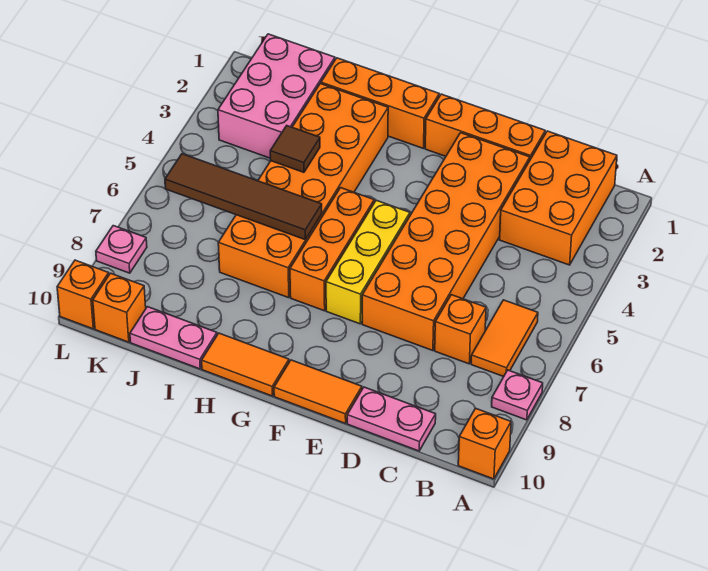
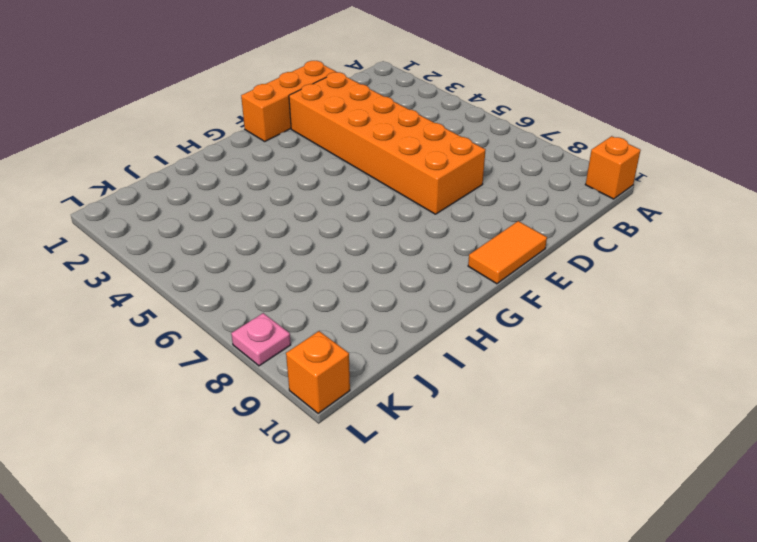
none -> pink 1x1 plate [492,370,543,420]
none -> orange 2x3 brick [499,131,617,265]
none -> orange 1x2 tile [471,300,538,377]

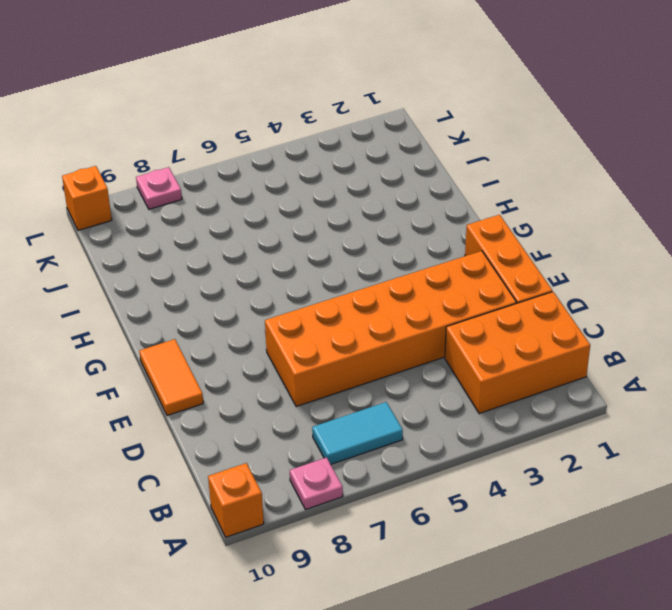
cyan 1x2 tile [312,402,403,464] -> orange 1x2 tile [471,300,538,377]
none -> orange 1x1 brick [435,295,486,364]
none -> pink 1x2 plate [347,387,436,451]
none -> yellow 1x3 brick [326,200,410,324]

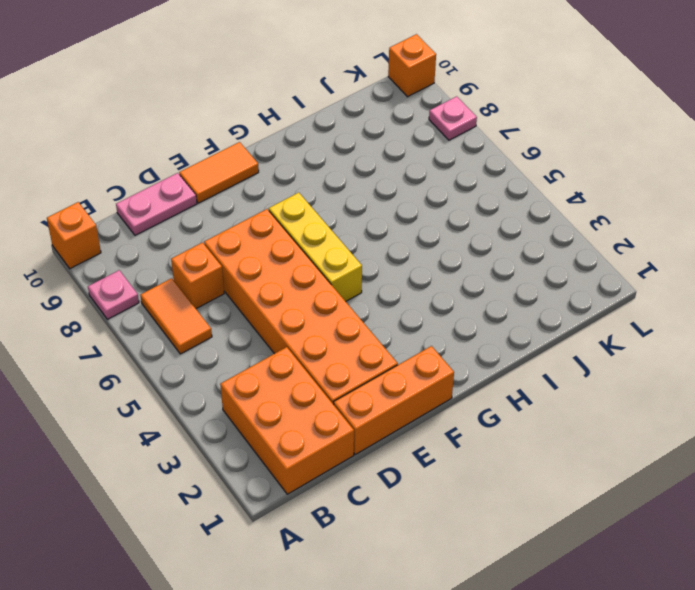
none -> orange 1x3 brick [321,58,439,148]
none -> orange 1x3 brick [290,188,374,311]
none -> orange 1x2 tile [202,333,289,396]

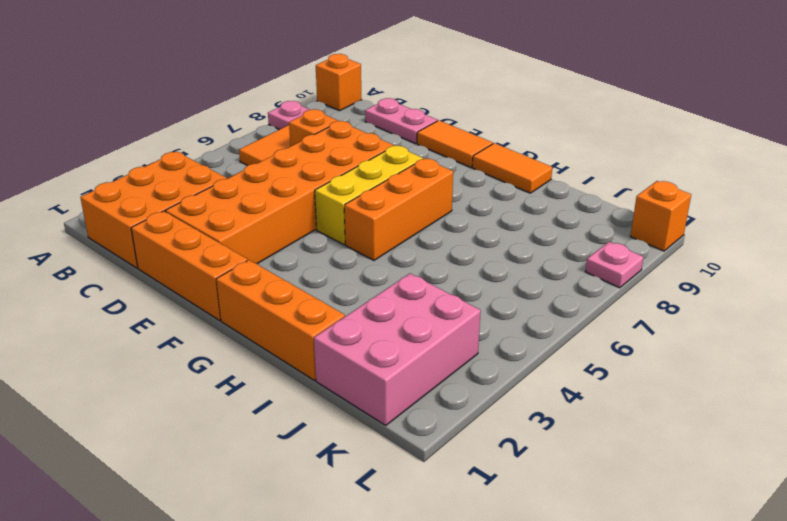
none -> orange 2x6 brick [218,84,388,298]
none -> pink 1x2 plate [130,307,217,369]
none -> orange 1x1 brick [93,273,146,342]

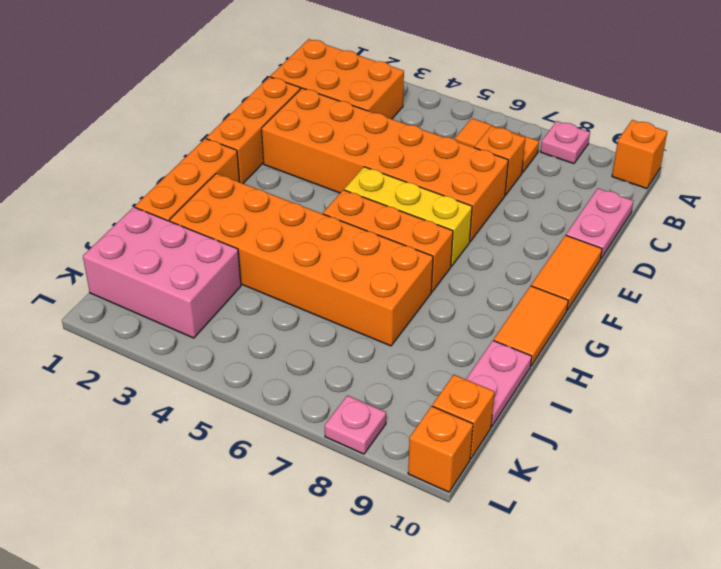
none -> brown 1x4 tile [165,154,322,240]
none -> brown 1x1 tile [270,126,320,172]

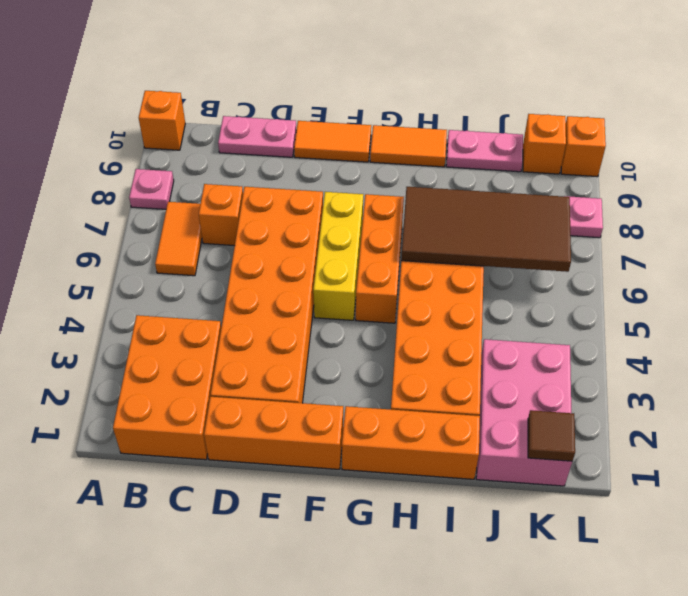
brown 2x4 tile [401,187,571,272] -> brown 1x4 tile [165,154,322,240]
brown 1x1 tile [528,410,575,461] -> brown 1x1 tile moved to [270,126,320,172]

